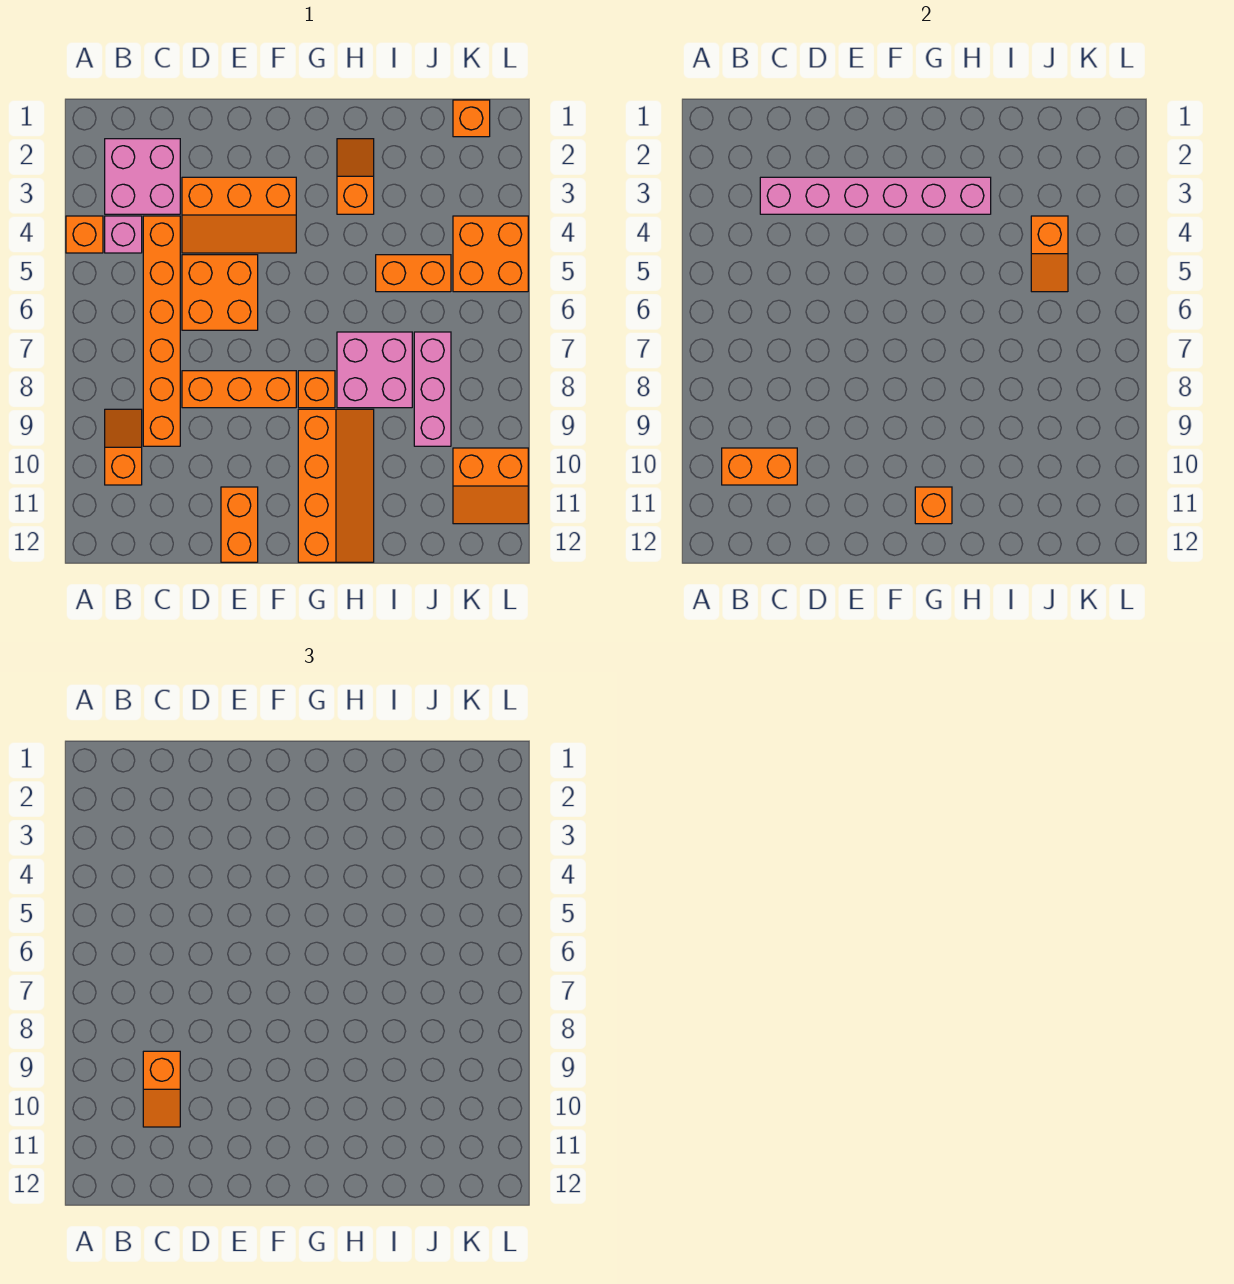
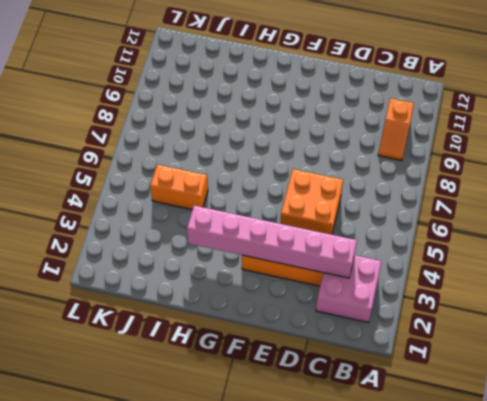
none -> orange 1x1 brick [66,216,103,253]
none -> pink 1x1 brick [105,216,142,253]
none -> orange 1x6 brick [143,216,180,446]

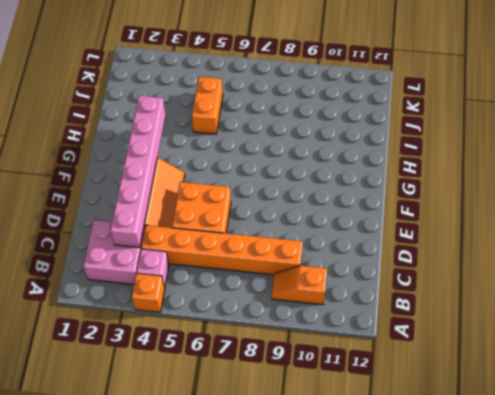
none -> orange 1x3 brick [182,371,296,408]
none -> orange 1x2 brick [221,487,258,562]
none -> orange 1x1 brick [298,371,335,408]

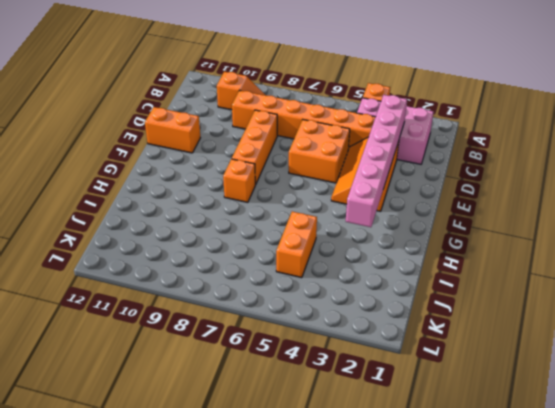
none -> orange 2x4 slope [298,409,374,562]
none -> orange 1x2 slope [337,139,374,214]
none -> pink 2x2 brick [337,332,412,408]

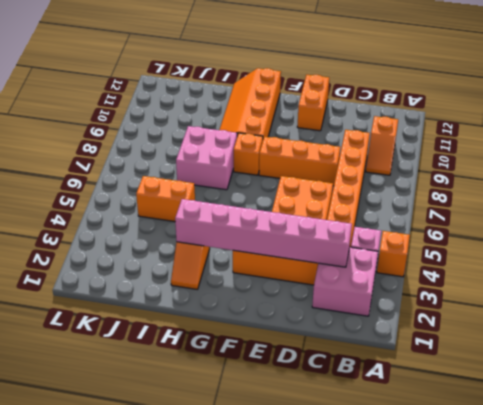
none -> pink 1x3 brick [414,332,451,446]
none -> orange 1x1 brick [453,100,490,137]
none -> orange 2x2 brick [453,216,528,292]

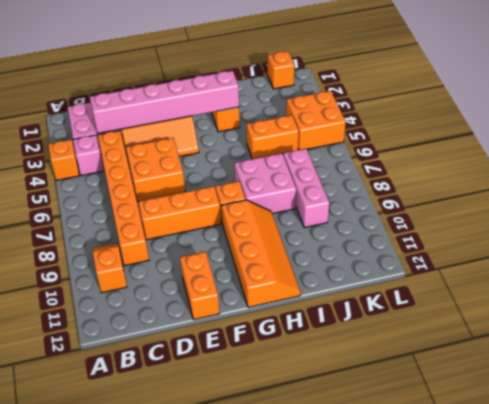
none -> orange 2x2 slope [453,448,528,524]
none -> orange 1x2 brick [722,448,797,485]
none -> orange 1x1 brick [915,487,952,524]

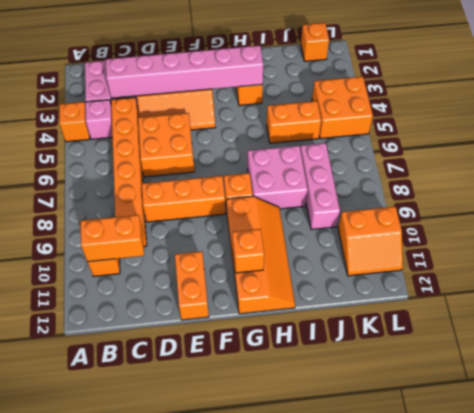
none -> orange 1x2 slope [1031,216,1068,292]
none -> orange 1x2 slope [143,1051,180,1127]

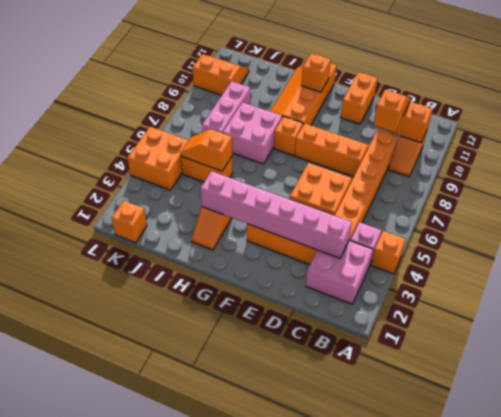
orange 1x2 slope [180,129,232,171] -> orange 1x2 slope turned to [1031,216,1068,292]

